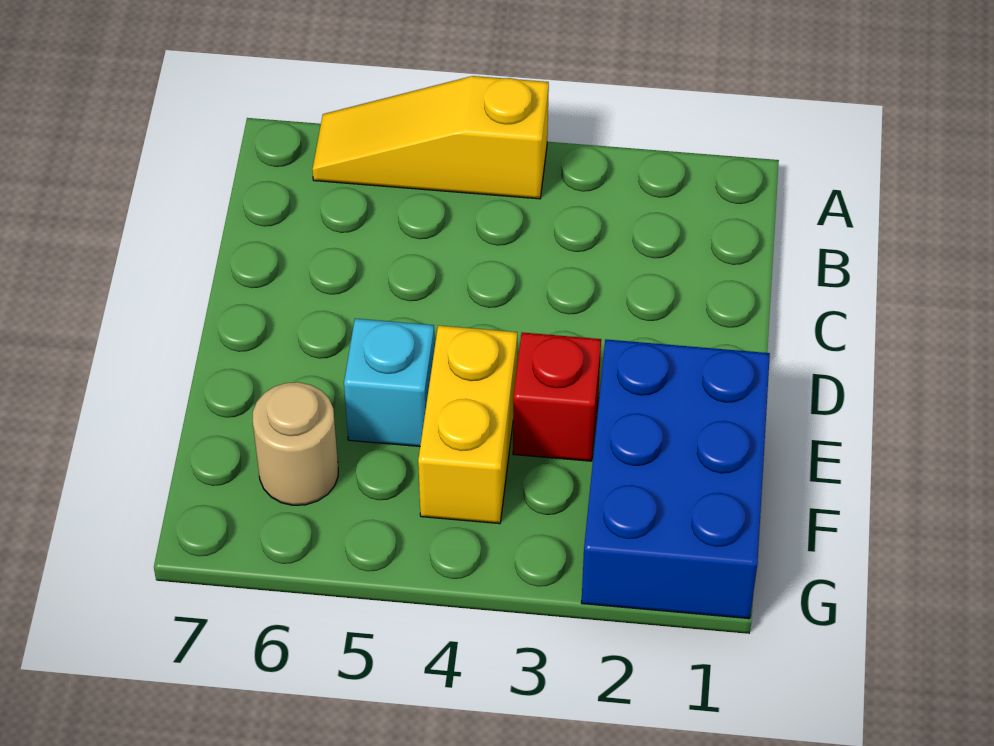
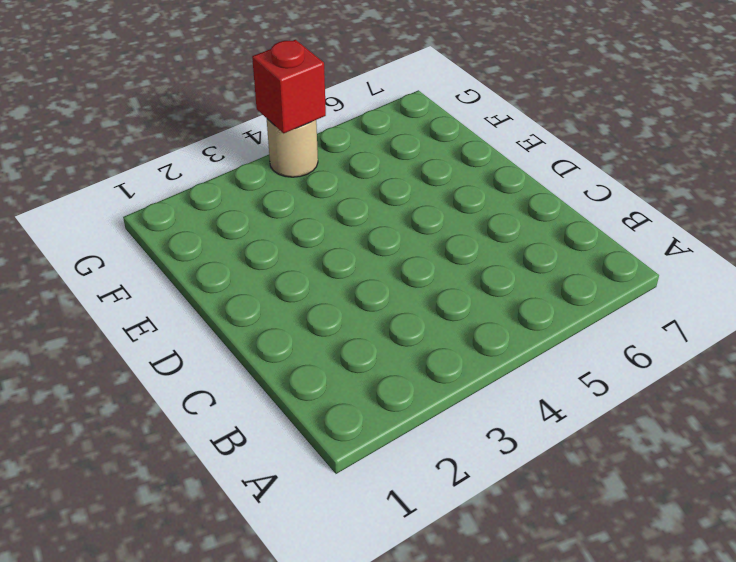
tan 1x1 round brick [267,119,318,177] -> tan 1x1 round brick moved to [253,382,338,505]
red 1x1 brick [252,40,326,133] -> red 1x1 brick moved to [513,332,601,461]
none -> yellow 1x3 slope [312,76,549,199]
none -> blue 2x3 brick [581,339,770,619]

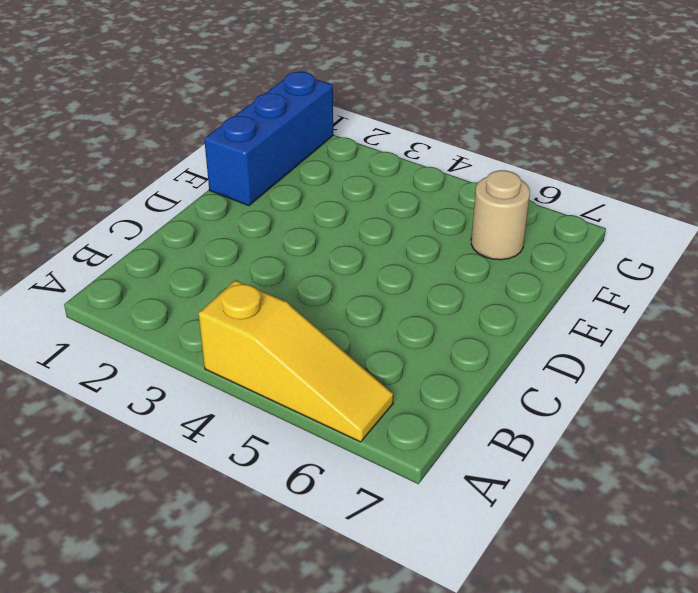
blue 1x3 brick [204,72,333,206] -> blue 2x3 brick [581,339,770,619]
none -> red 1x1 brick [513,332,601,461]
none -> yellow 1x2 brick [418,325,517,524]

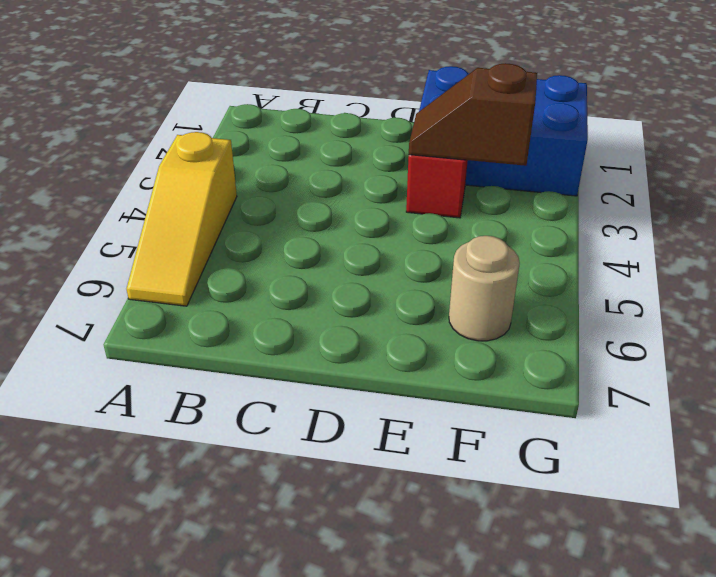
brown 1x2 slope [409,63,537,166] -> none
none -> yellow 1x2 brick [418,325,517,524]
none -> cyan 1x1 brick [344,319,435,446]

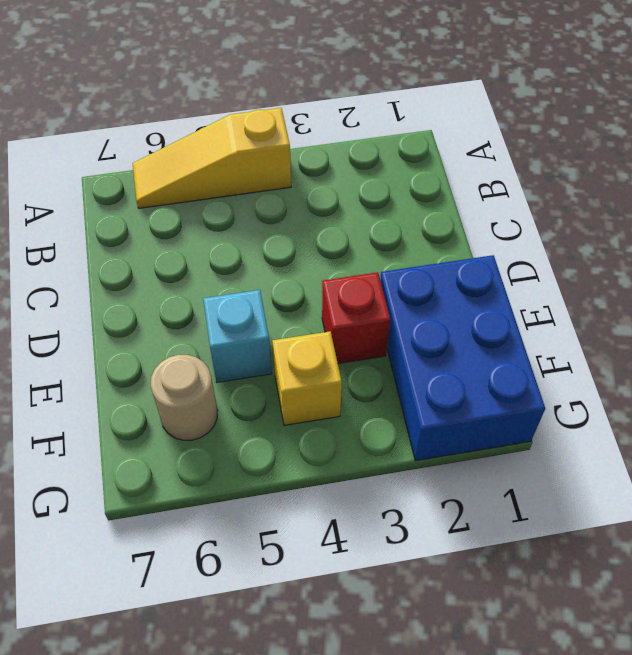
yellow 1x1 brick [272,332,342,425] -> yellow 1x2 brick [418,325,517,524]

